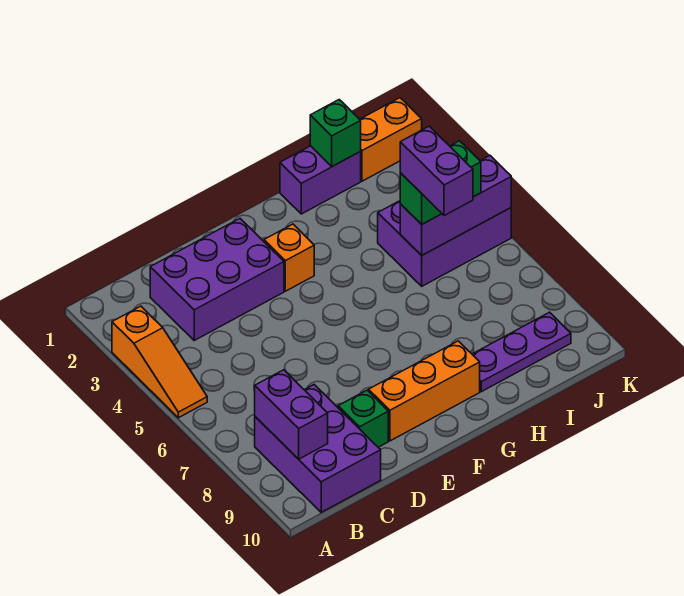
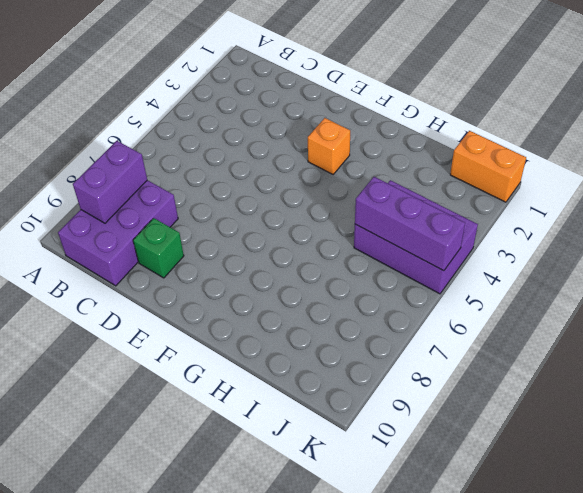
none -> orange 1x3 slope [112,306,207,418]
none -> purple 2x3 brick [150,219,284,340]
none -> orange 1x3 brick [369,341,480,441]

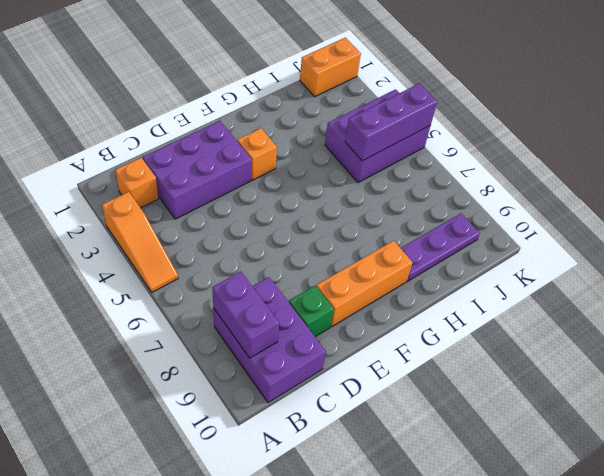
orange 1x1 brick [115,158,159,208] -> none
none -> purple 1x2 brick [280,146,361,214]
none -> green 1x1 brick [310,100,361,167]
none -> green 1x2 brick [400,141,481,224]

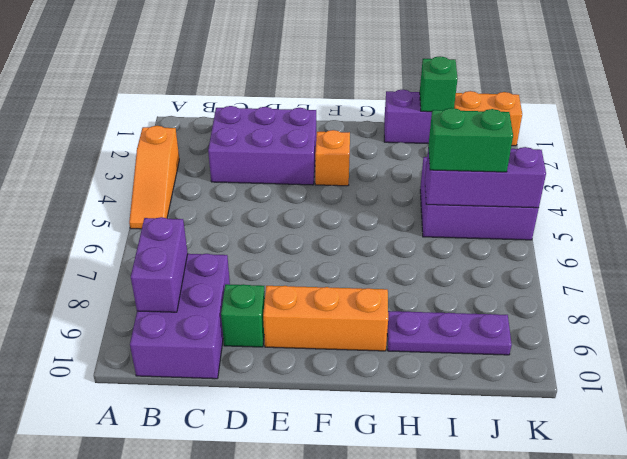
none -> purple 1x2 brick [400,126,473,216]

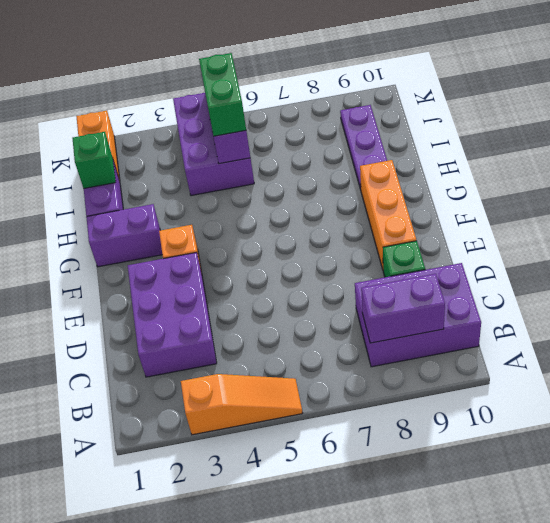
purple 1x2 brick [86,204,162,267] -> purple 1x2 brick moved to [400,126,473,216]

